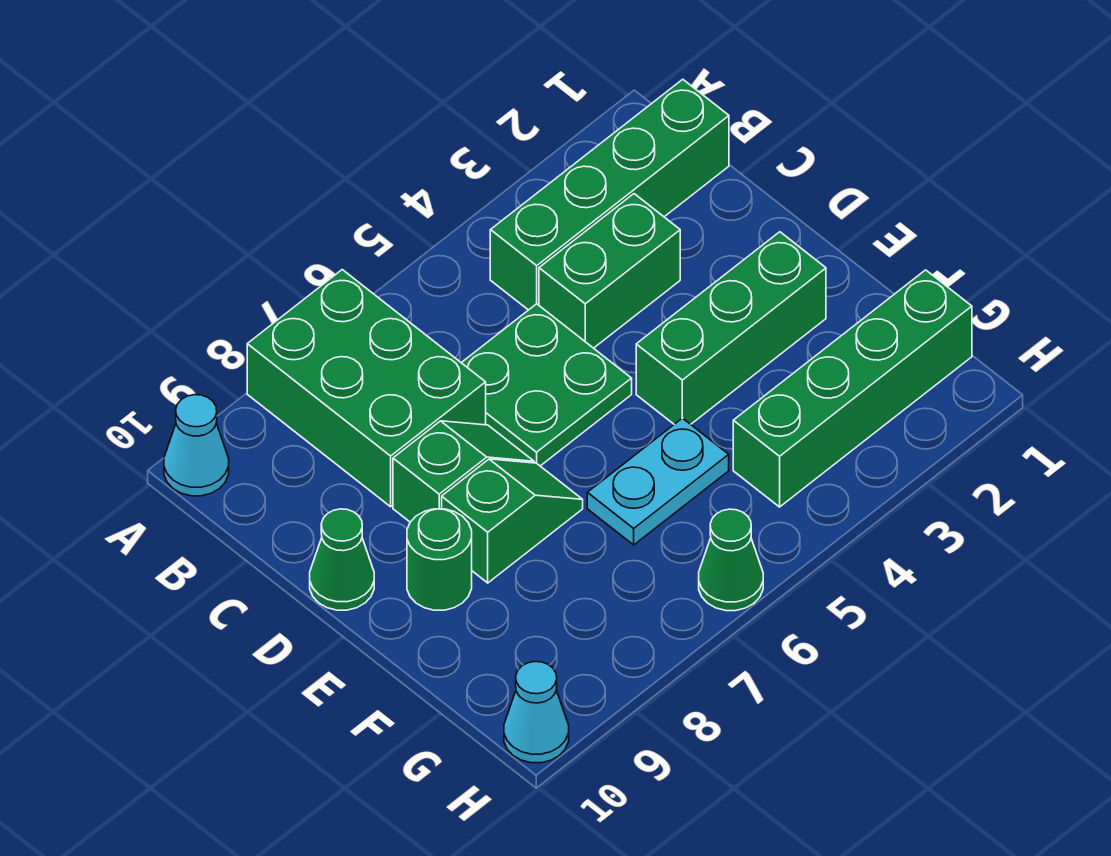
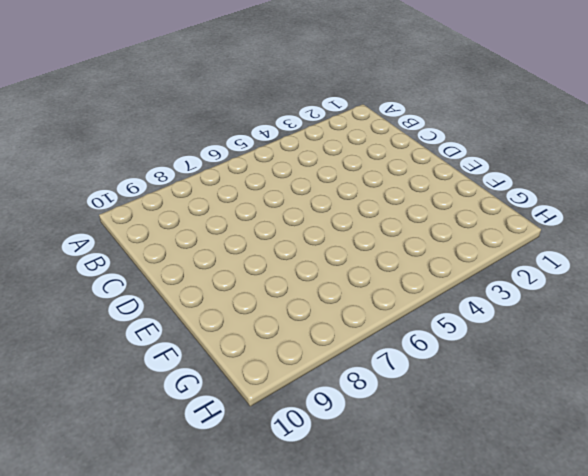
none -> green 2x3 brick [247,270,486,507]
none -> cyan 1x1 cone [164,395,229,496]
none -> green 1x4 brick [490,79,729,310]

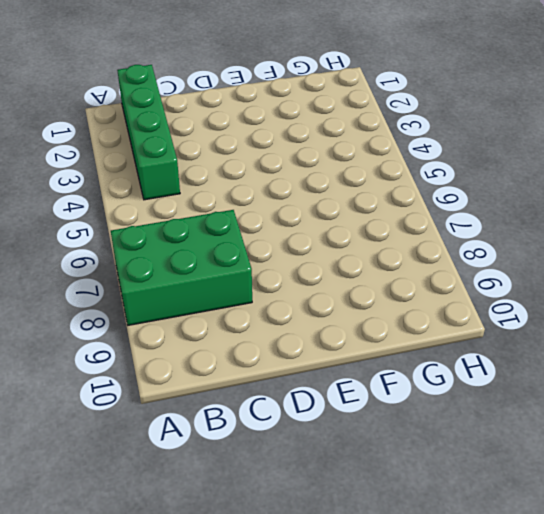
none -> cyan 1x1 cone [164,395,229,496]
none -> green 1x2 brick [539,194,680,348]
none -> green 2x2 plate [462,304,632,466]

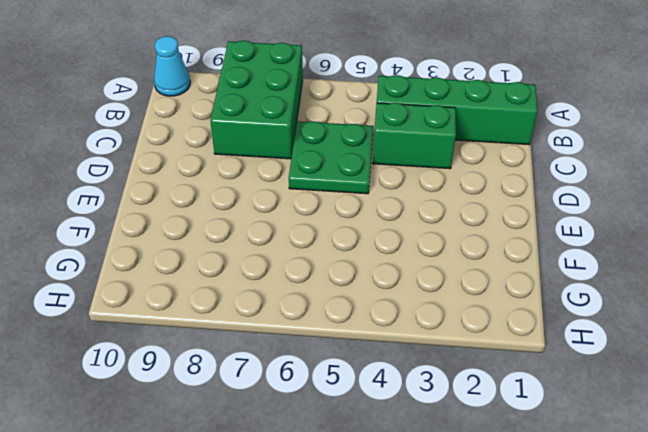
none -> green 1x2 slope [393,421,534,522]
none -> green 1x1 cone [310,509,374,610]
none -> green 1x3 brick [636,232,826,424]

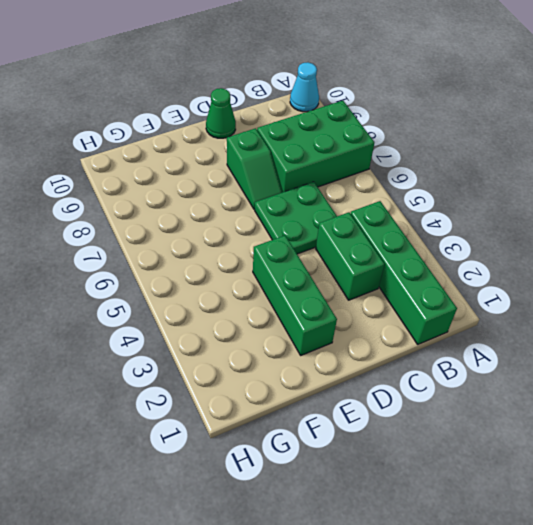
none -> green 1x2 slope [442,459,583,583]
none -> green 1x1 round brick [407,509,472,610]
none -> cyan 1x2 plate [587,418,729,545]

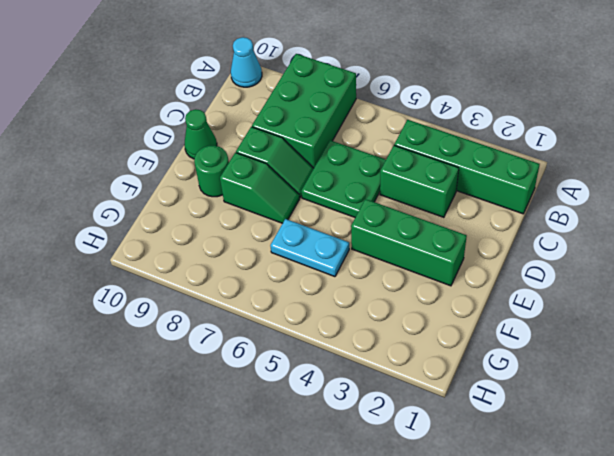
none -> green 1x4 brick [733,270,972,507]
none -> green 1x1 cone [699,509,763,611]
none -> cyan 1x1 cone [504,662,569,763]

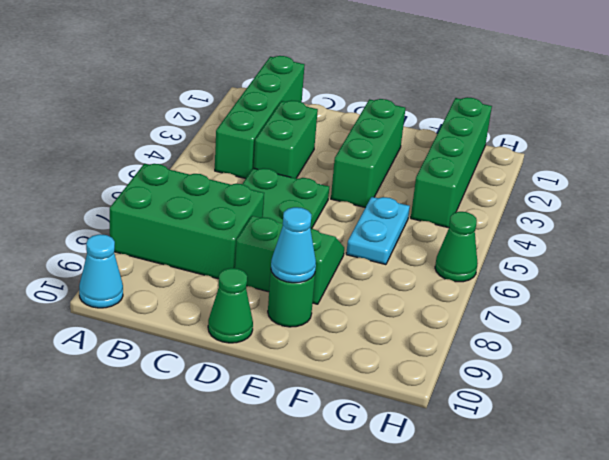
cyan 1x1 cone [271,207,316,283] -> cyan 1x1 cone moved to [504,662,569,763]

